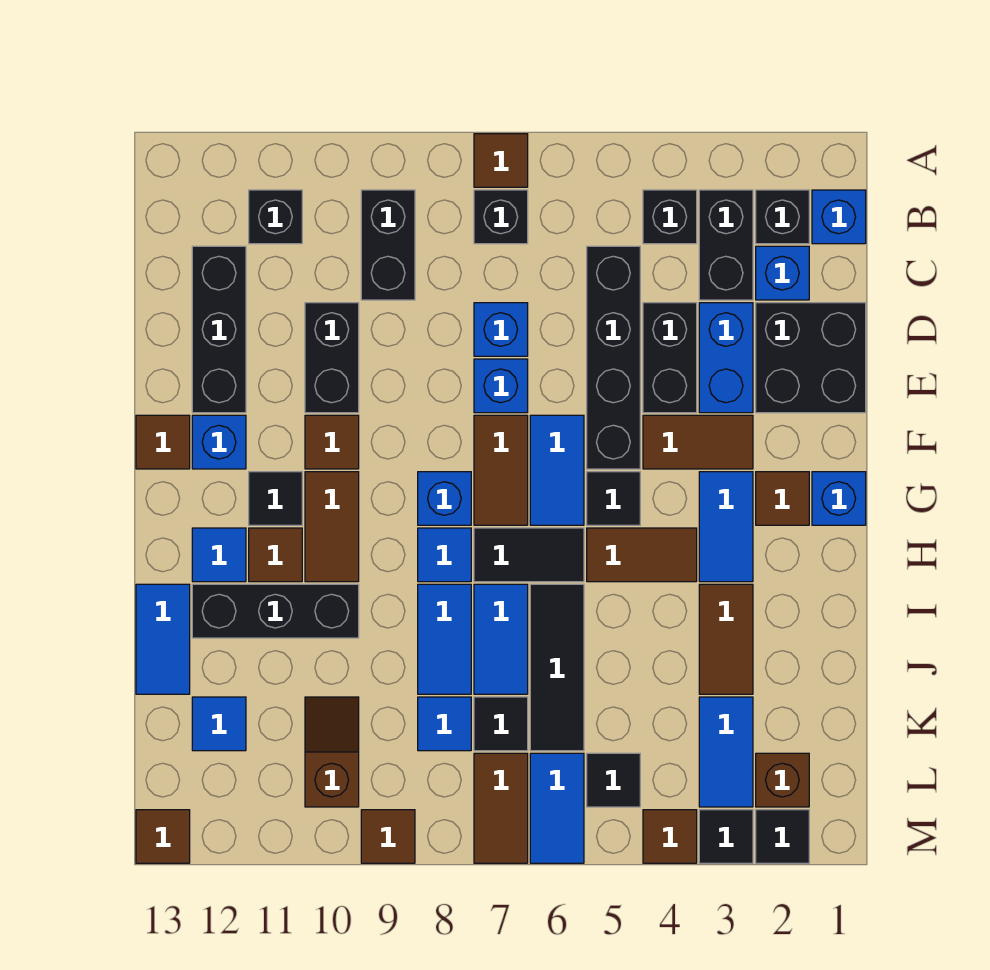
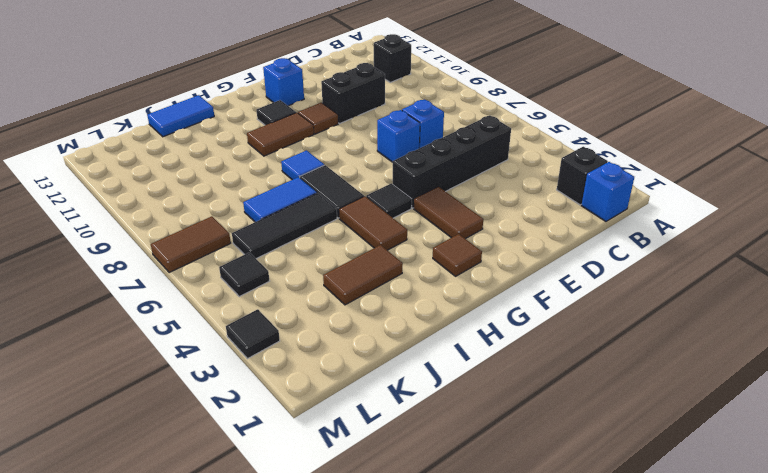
none -> brown 1x1 tile [474,134,528,187]
none -> black 1x2 brick [699,190,753,300]
none -> black 1x1 brick [643,190,697,244]
none -> black 1x1 brick [474,190,528,244]

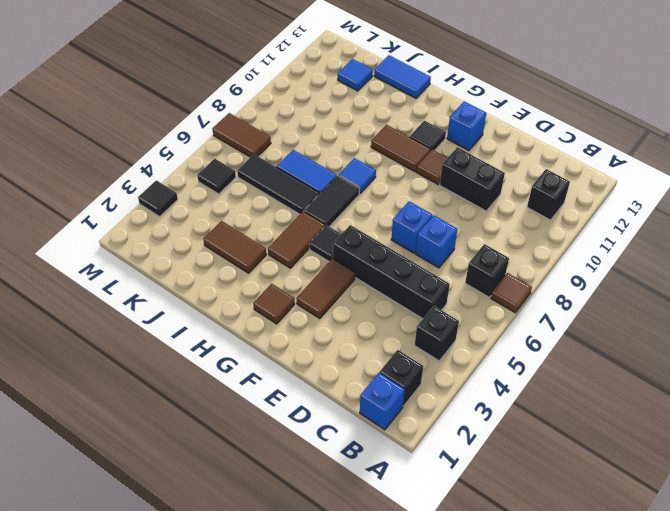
none -> black 1x2 brick [699,190,753,300]
none -> black 1x2 brick [361,190,415,300]
none -> blue 1x1 brick [756,246,809,300]
none -> black 1x3 brick [192,246,246,413]

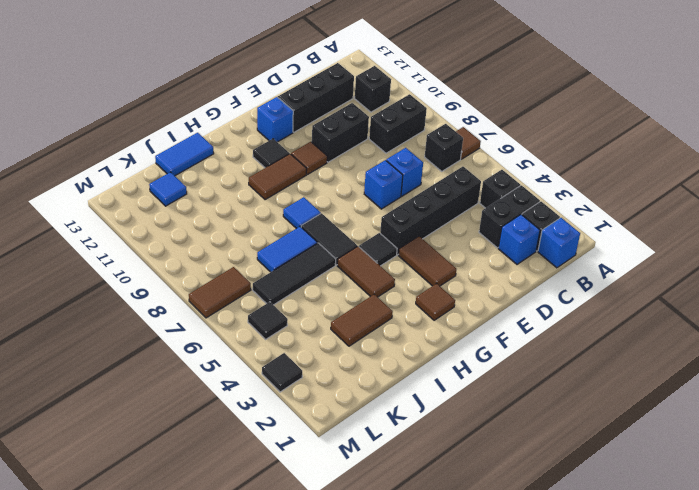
none -> black 2x2 brick [756,303,866,413]
none -> blue 1x2 brick [699,303,753,413]
none -> black 1x2 brick [643,303,697,413]
none -> blue 1x2 tile [530,415,584,525]

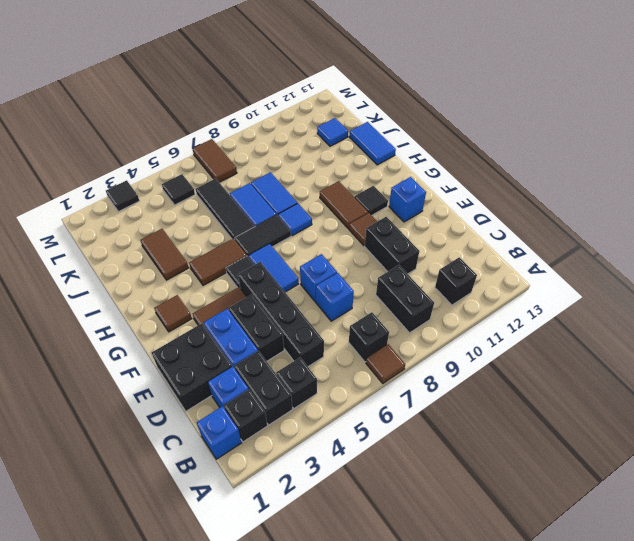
none -> black 1x3 brick [192,246,246,413]
none -> brown 1x2 tile [474,415,528,525]
none -> brown 1x1 tile [136,415,190,469]
none -> blue 1x1 brick [812,472,866,525]

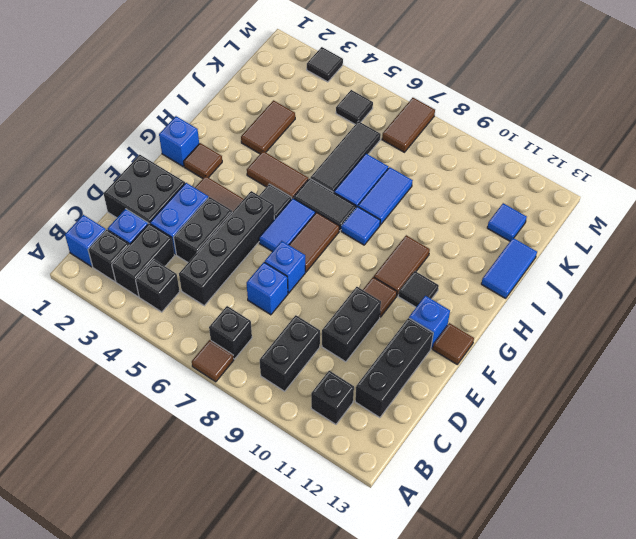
none -> blue 1x2 tile [699,472,753,582]
none -> blue 1x1 brick [418,472,471,525]
none -> brown 1x1 tile [249,528,302,582]
none -> blue 1x1 tile [192,528,246,582]

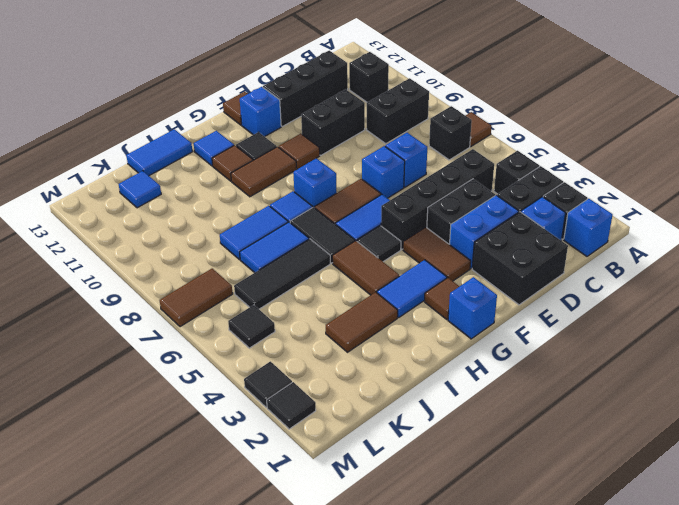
none -> black 1x3 brick [192,584,359,638]
none -> blue 1x2 tile [699,697,753,807]
none -> black 1x1 tile [474,697,528,751]
none -> blue 1x1 tile [418,697,471,751]

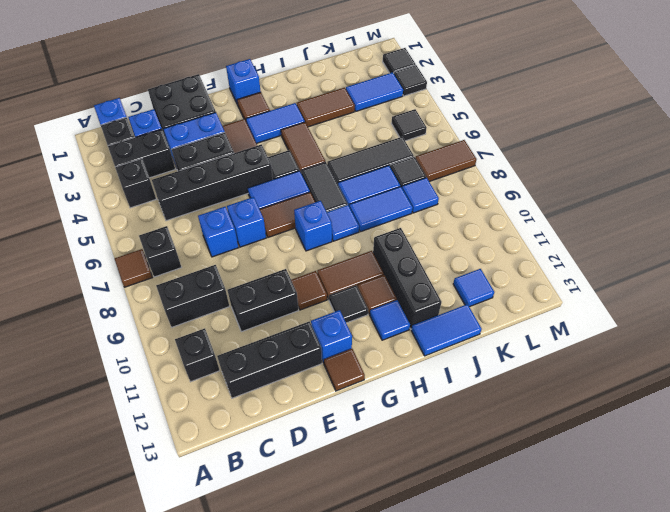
none -> brown 1x2 slope [305,697,359,807]
none -> brown 1x1 brick [756,753,809,807]
none -> blue 1x2 tile [530,753,584,863]
none -> brown 1x1 tile [643,810,697,863]

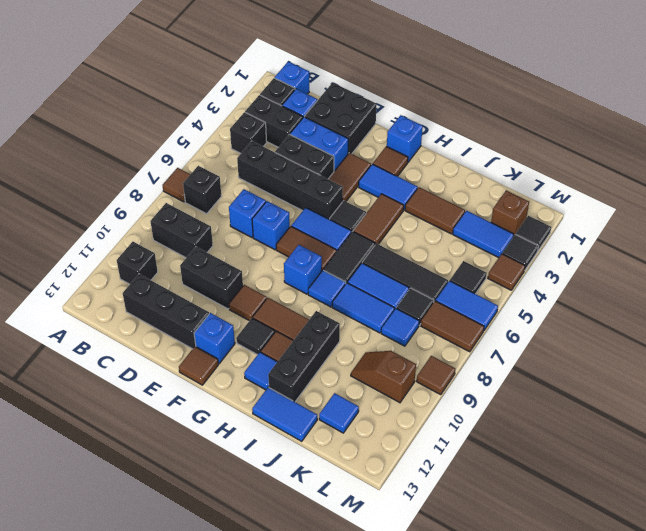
none -> brown 1x1 tile [136,810,190,863]

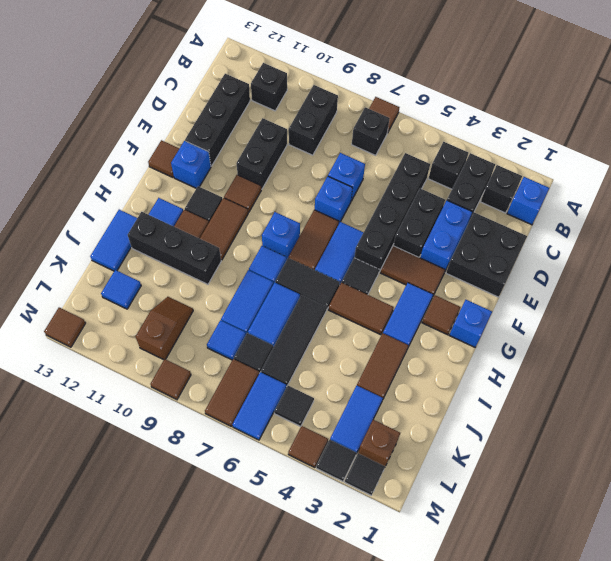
none -> blue 1x1 brick [756,246,809,300]

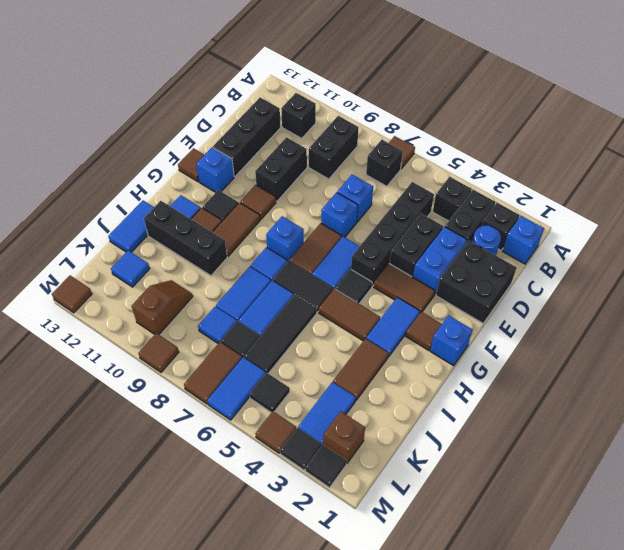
blue 1x1 round brick [472,225,501,255] -> blue 1x1 brick [756,246,809,300]

